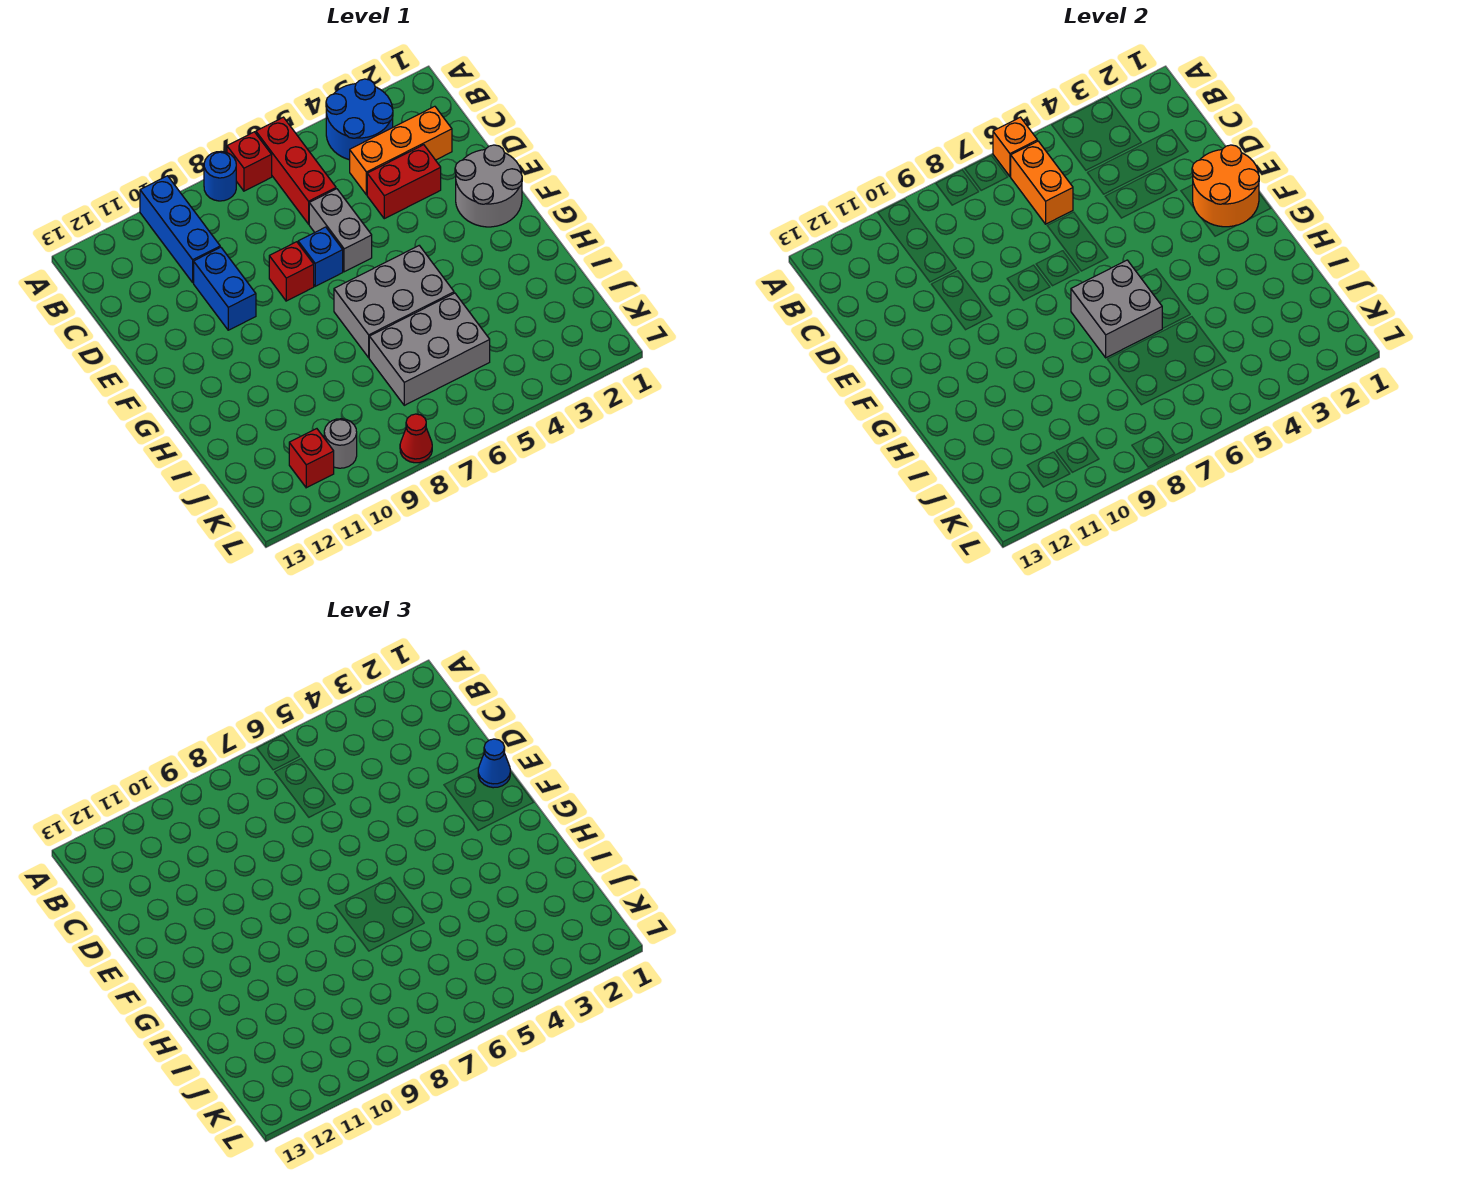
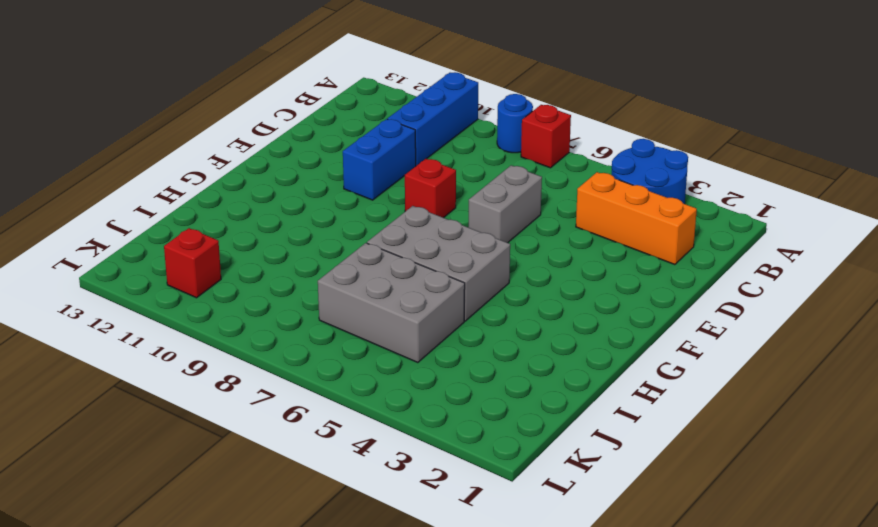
none -> red 1x3 brick [256,117,336,224]
none -> red 1x2 brick [367,145,441,219]
none -> grey 2x2 round brick [455,145,522,227]

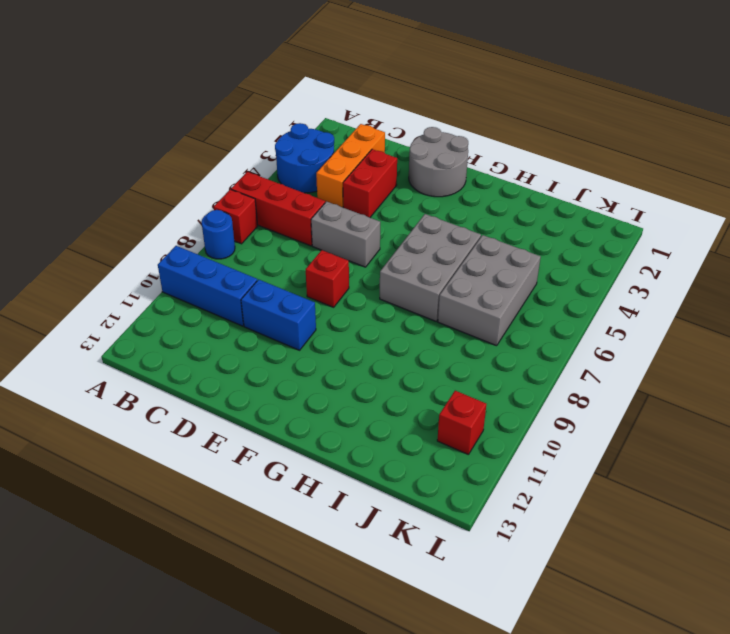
none -> blue 1x1 brick [298,227,343,286]
none -> grey 1x1 round brick [324,419,357,468]
none -> red 1x1 cone [400,414,432,463]

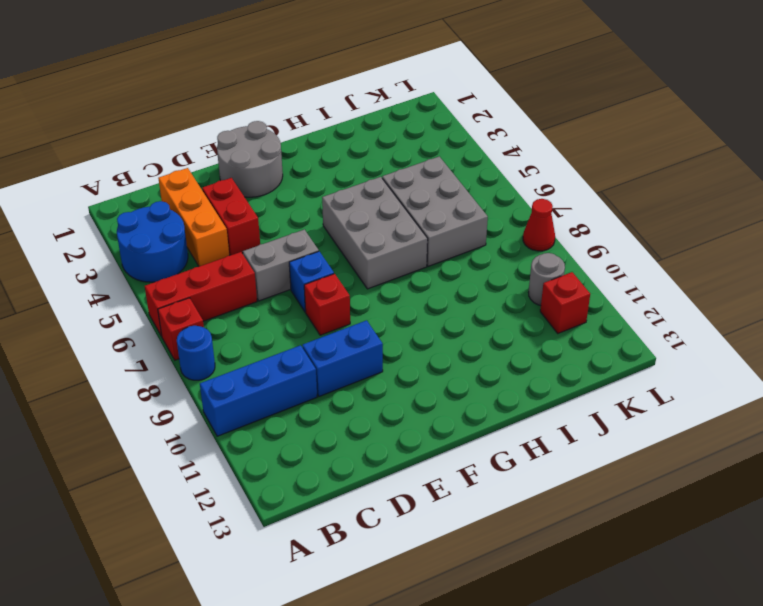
none -> orange 1x1 brick [993,117,1037,176]
none -> orange 1x2 brick [1010,141,1073,224]
none -> orange 2x2 round brick [1192,145,1259,227]

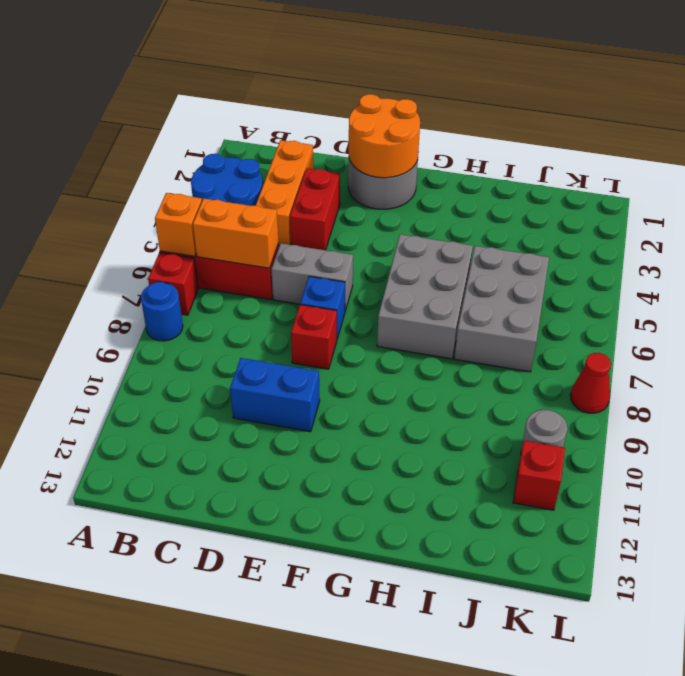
none -> blue 1x3 brick [140,176,220,282]
none -> grey 2x2 brick [1071,260,1162,358]
none -> blue 1x1 cone [478,739,510,788]

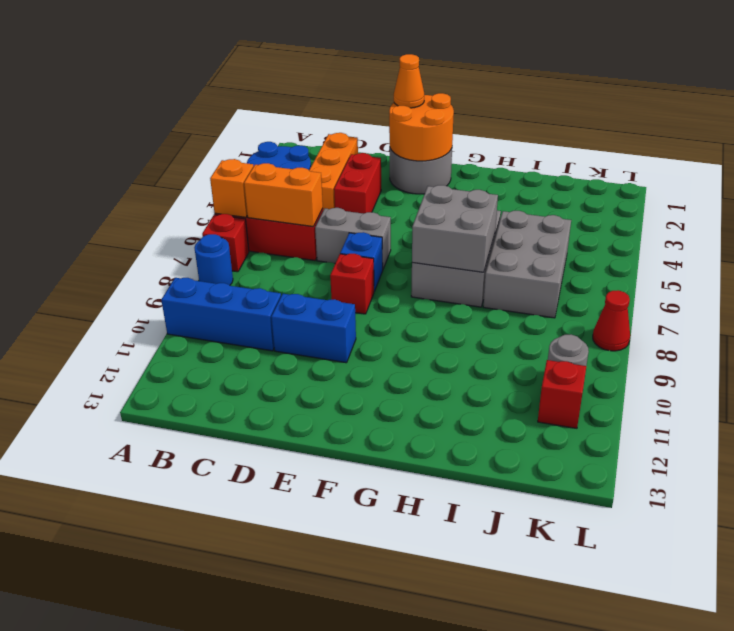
orange 1x1 cone [394,54,424,108] -> blue 1x1 cone [478,739,510,788]

